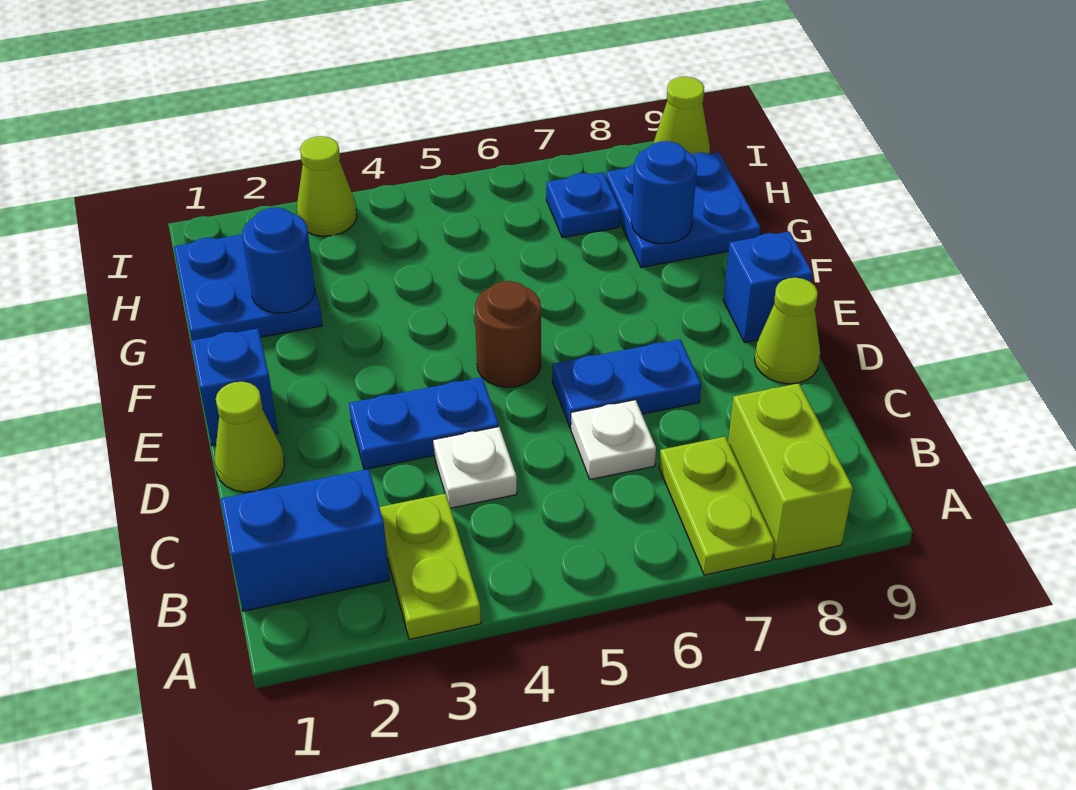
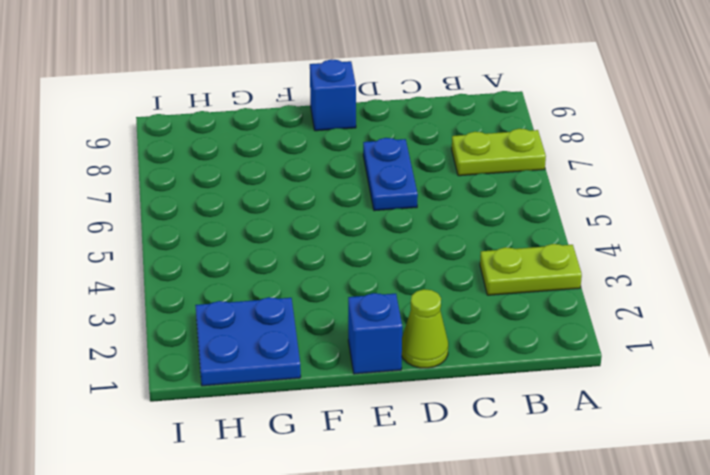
none -> lime 1x2 brick [728,383,853,560]
none -> blue 1x2 brick [221,469,390,611]
none -> white 1x1 plate [433,427,517,508]

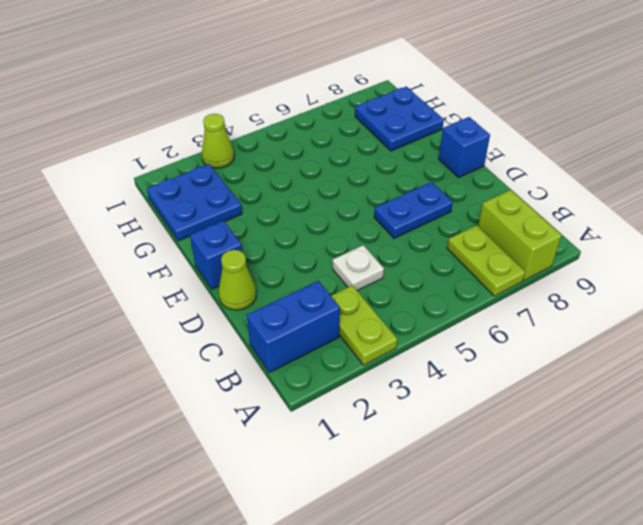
none -> white 1x1 plate [571,400,656,480]
none -> blue 1x2 plate [349,377,499,470]
none -> lime 1x1 cone [754,278,820,384]

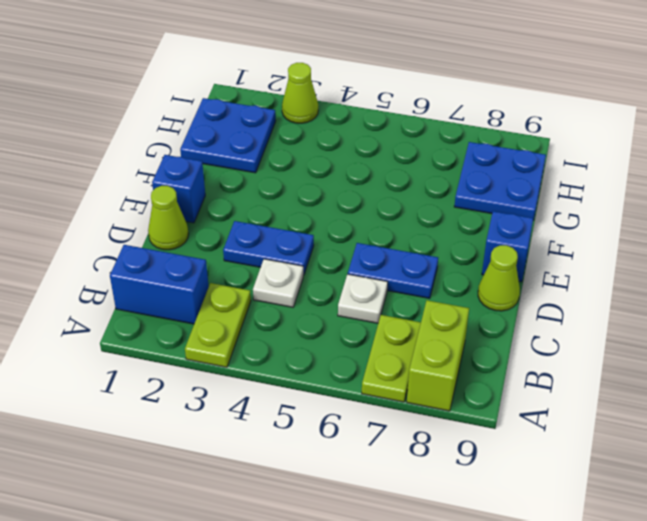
none -> brown 1x1 round brick [475,281,541,387]
none -> blue 1x1 plate [546,172,620,238]
none -> lime 1x1 cone [653,77,710,154]

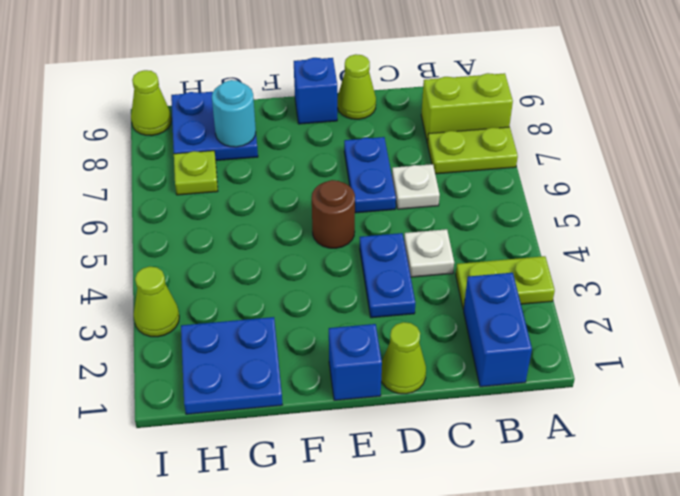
cyan 1x1 round brick [212,80,256,147] -> blue 1x1 round brick [631,141,697,244]
lime 1x1 plate [174,151,218,195] -> blue 1x1 plate [546,172,620,238]
none -> blue 1x1 round brick [242,208,315,313]

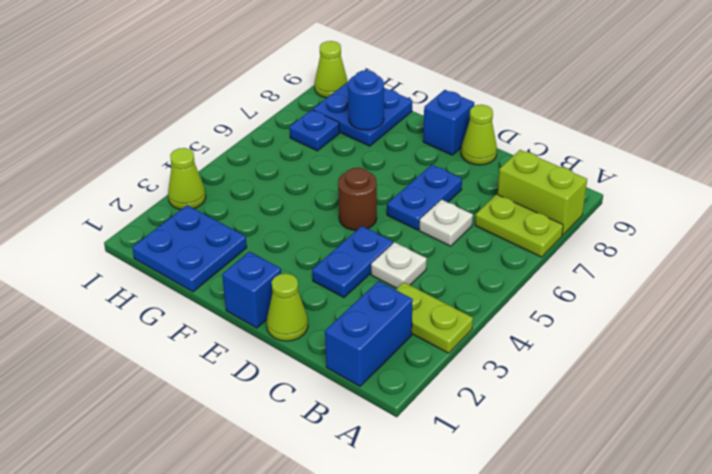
none -> blue 1x1 round brick [242,208,315,313]

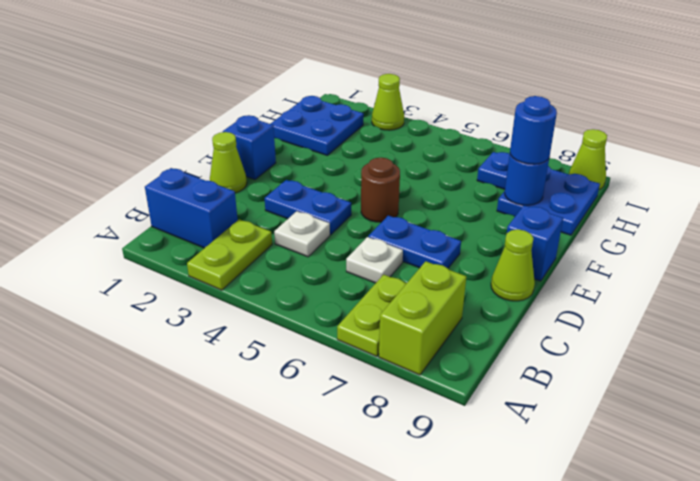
blue 1x1 round brick [510,96,557,164] -> blue 1x1 round brick moved to [242,208,315,313]

